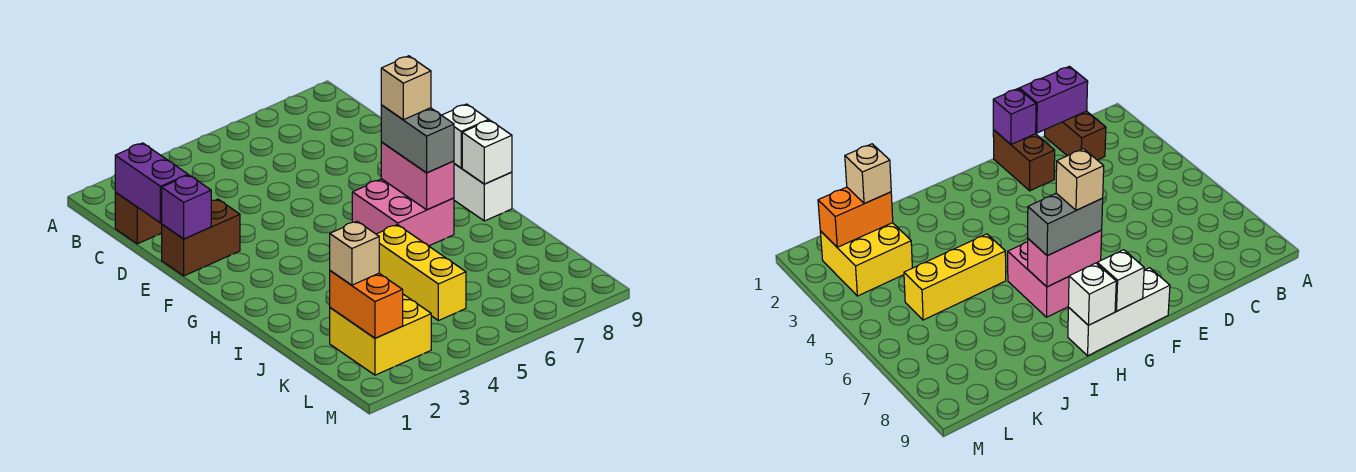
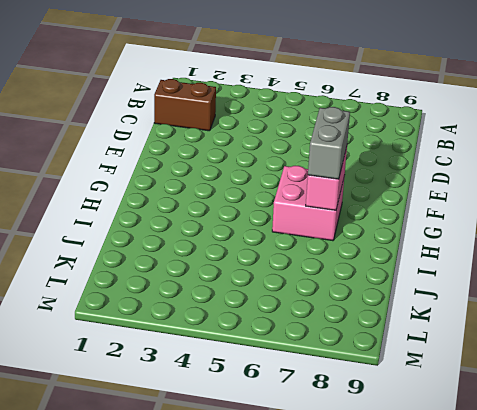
none -> brown 1x2 brick [162,199,240,276]
none -> white 1x3 brick [454,164,512,221]
none -> yellow 1x3 brick [376,225,466,321]

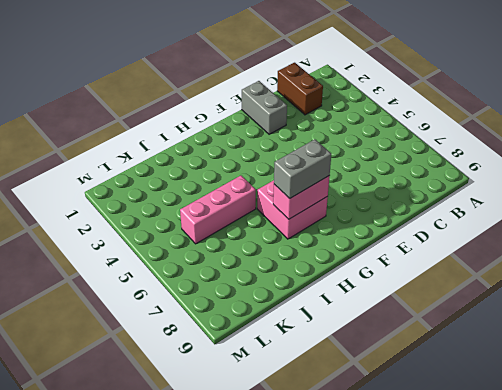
grey 1x2 brick [242,81,287,134] -> brown 1x2 brick [162,199,240,276]
pink 1x3 brick [180,176,256,244] -> yellow 1x3 brick [376,225,466,321]
none -> white 1x3 brick [454,164,512,221]
none -> yellow 2x2 brick [330,294,431,375]
none -> purple 1x2 brick [115,143,188,223]

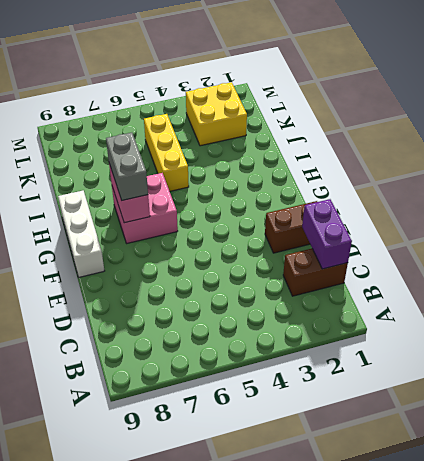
none -> purple 1x1 brick [162,175,211,239]
none -> white 1x1 brick [442,104,489,168]
none -> white 1x1 brick [462,120,512,184]

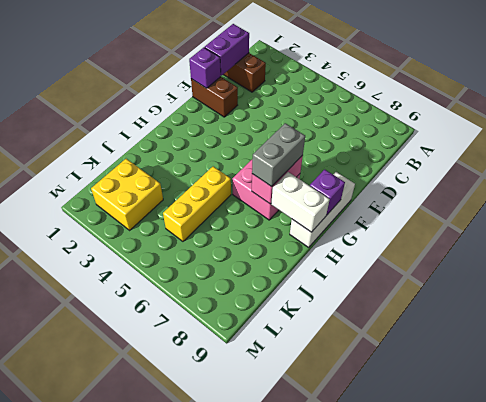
purple 1x1 brick [310,169,345,215] -> white 1x1 brick [442,104,489,168]
white 1x2 brick [271,172,330,232] -> white 1x1 brick [462,120,512,184]
none -> orange 1x2 brick [330,271,403,338]
none -> tan 1x1 brick [330,221,379,285]
none -> tan 1x1 brick [381,56,431,120]

